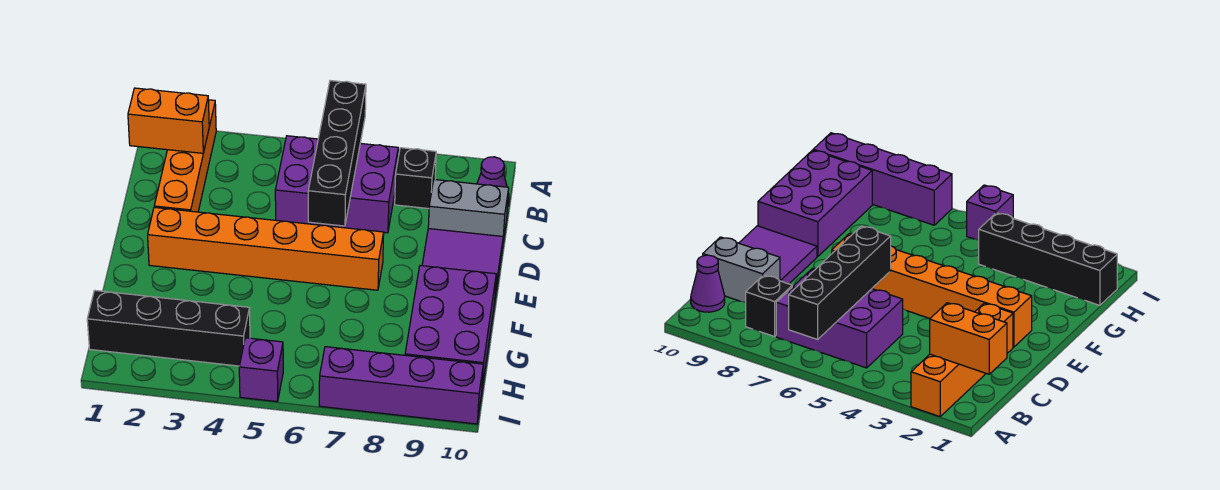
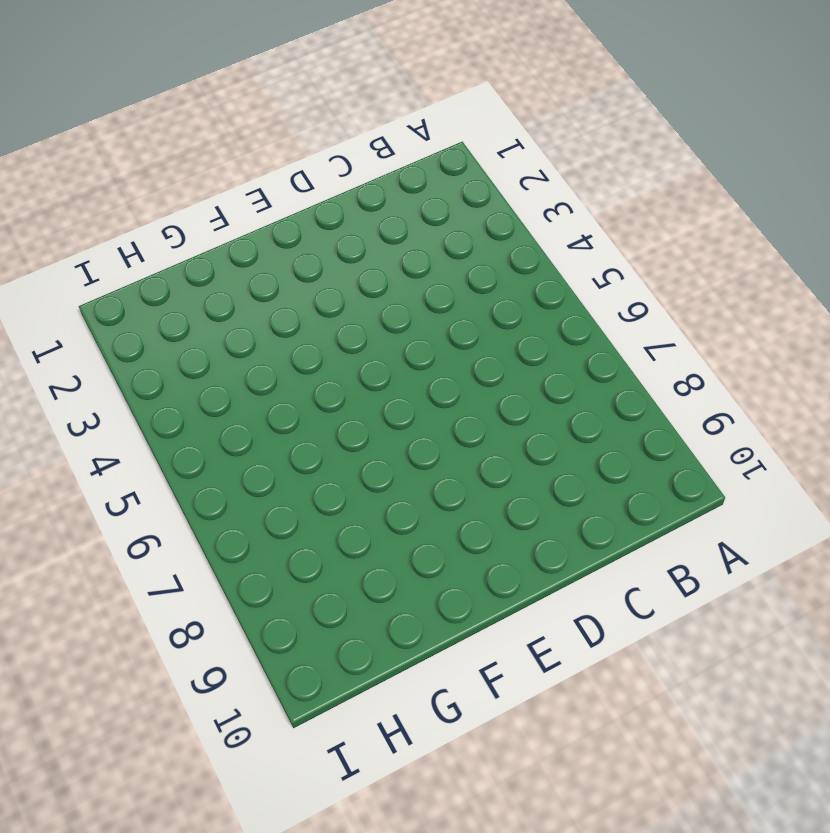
none -> orange 1x4 brick [154,100,216,212]
none -> purple 2x3 brick [275,136,398,233]
none -> black 1x1 brick [395,148,436,209]

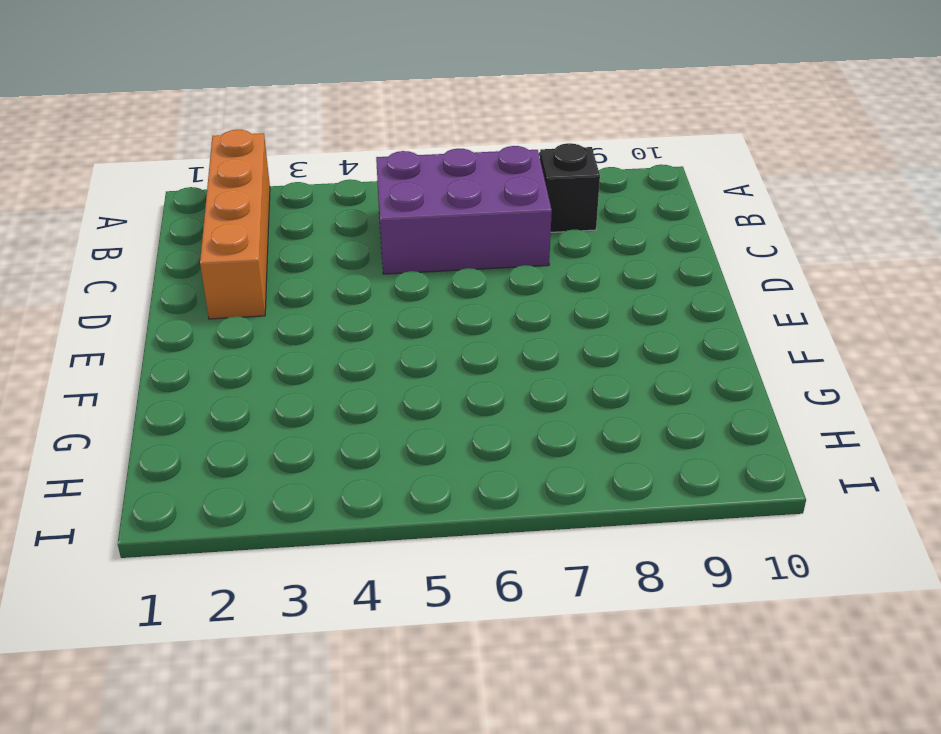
none -> purple 1x1 cone [477,157,509,207]
none -> grey 1x2 brick [428,180,509,241]
none -> purple 2x2 tile [422,229,503,297]

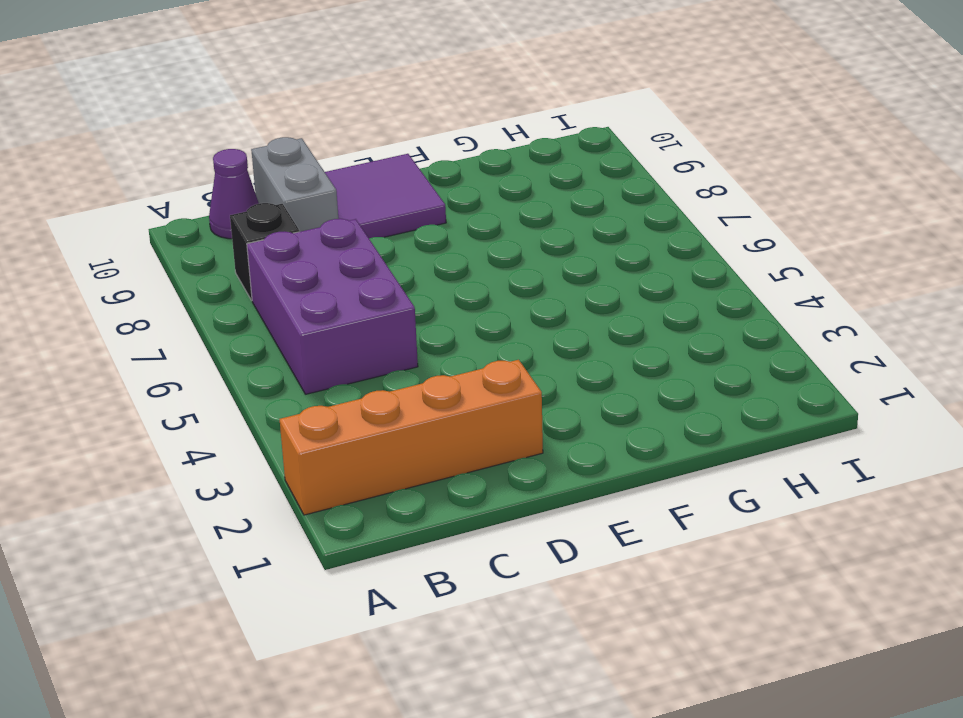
none -> orange 1x6 brick [148,207,384,290]
none -> purple 2x3 brick [405,266,496,388]
none -> black 1x4 brick [87,290,250,366]

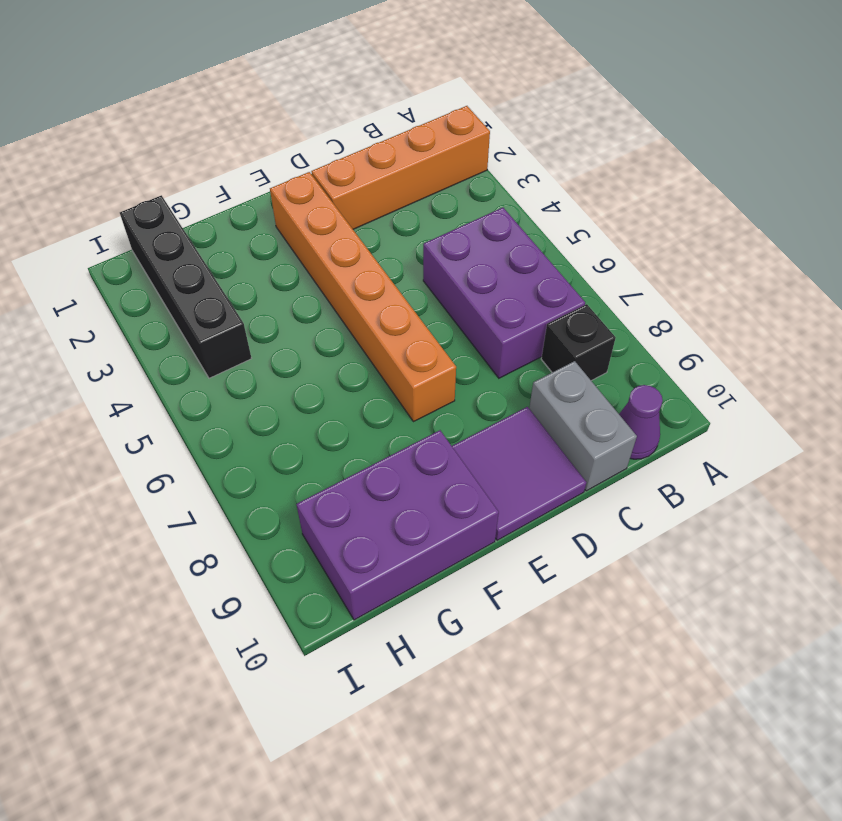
none -> purple 1x1 brick [239,338,283,402]
none -> purple 1x4 brick [319,347,483,424]
none -> black 1x4 brick [308,81,366,226]

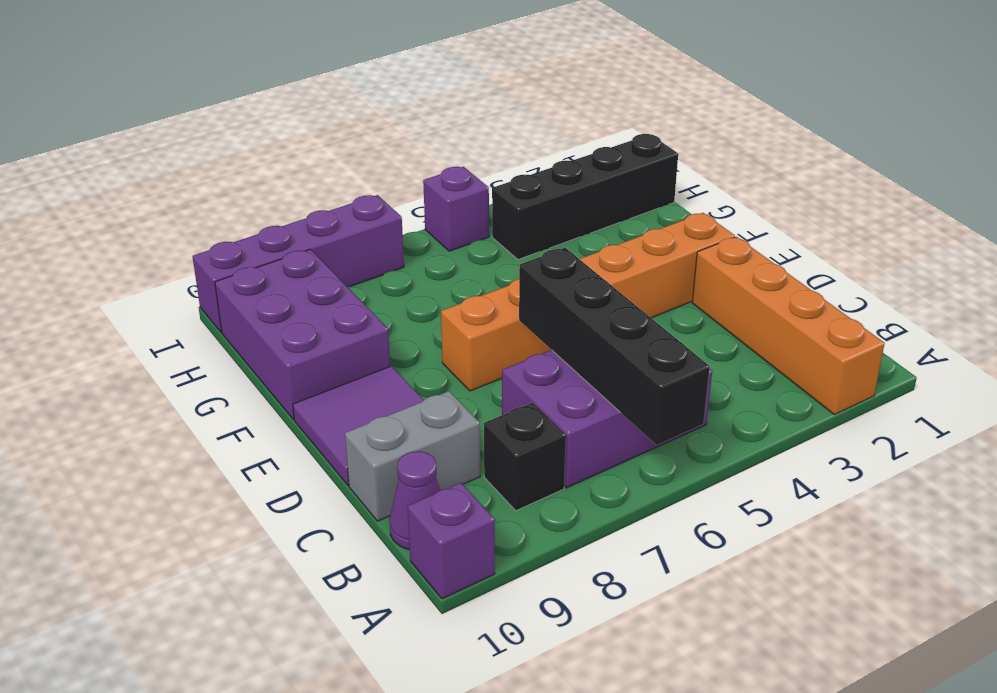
purple 1x1 brick [408,483,495,599] -> none
none -> orange 1x2 brick [128,88,209,153]

